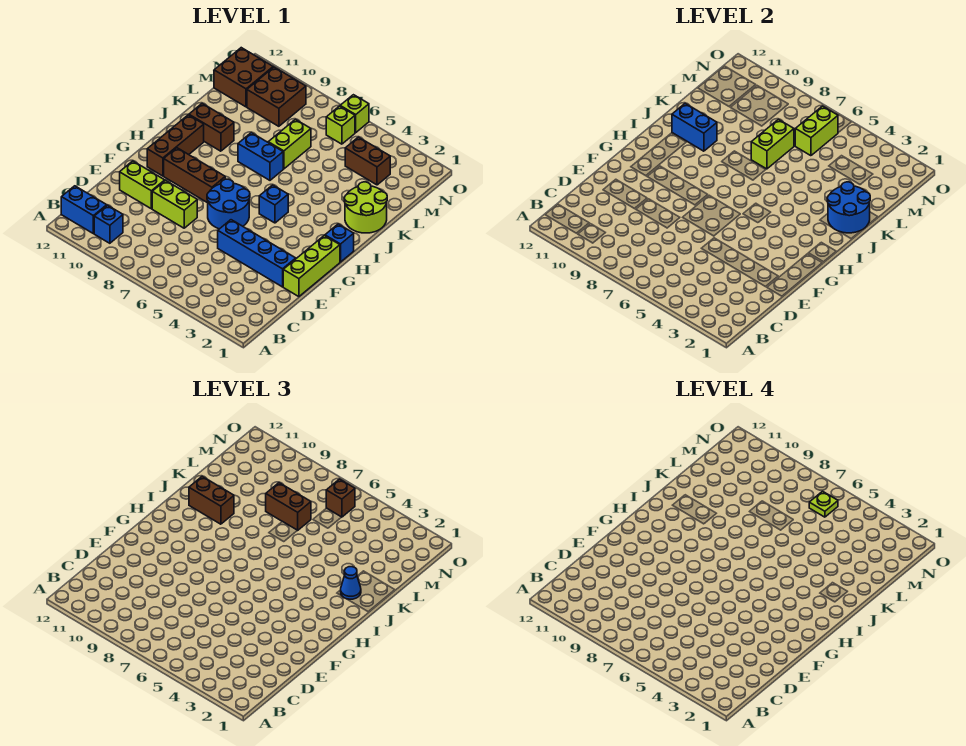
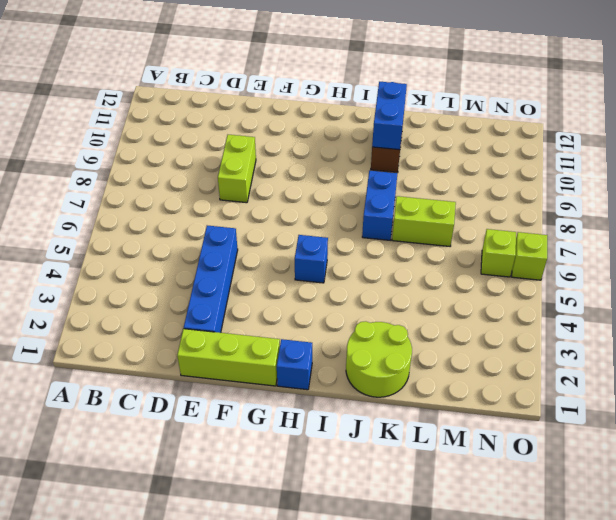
none -> blue 1x1 brick [94,205,123,243]
none -> blue 1x2 brick [61,186,107,234]
none -> lime 1x2 brick [120,161,165,209]

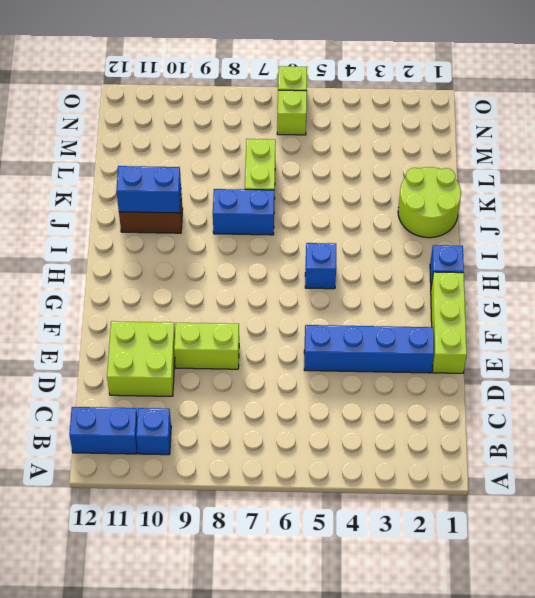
lime 2x2 brick [107,321,175,396] -> lime 1x2 brick [120,161,165,209]
none -> blue 2x2 round brick [207,179,250,229]
none -> brown 1x3 brick [164,148,225,203]
none -> brown 1x3 brick [147,115,204,176]

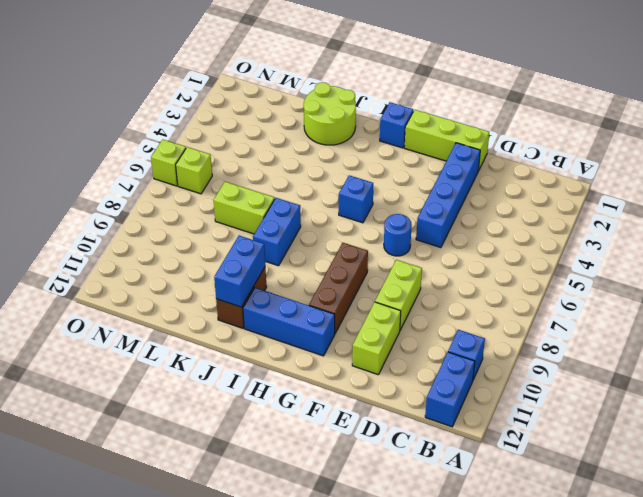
blue 1x1 round brick [384,214,412,256] -> blue 2x2 round brick [207,179,250,229]
blue 1x3 brick [243,288,335,356] -> brown 1x3 brick [147,115,204,176]
none -> brown 1x2 brick [345,137,390,185]
none -> brown 2x2 brick [247,67,306,126]
none -> brown 2x2 brick [214,48,273,107]

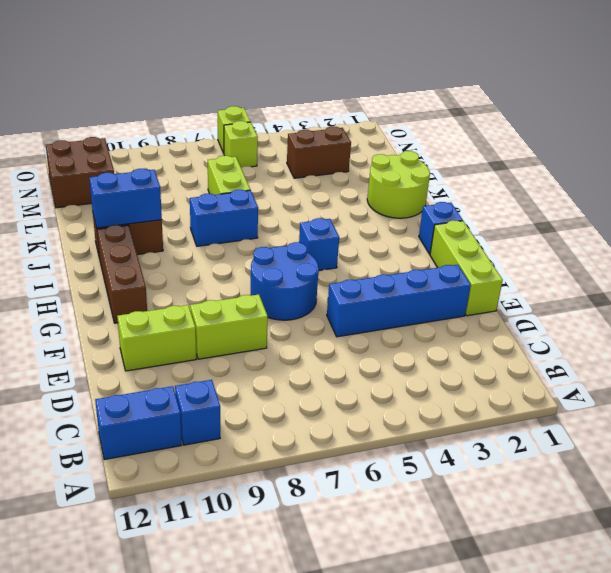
none -> brown 1x3 brick [164,148,225,203]
none -> brown 2x2 brick [247,67,306,126]
none -> blue 2x2 round brick [827,182,870,233]

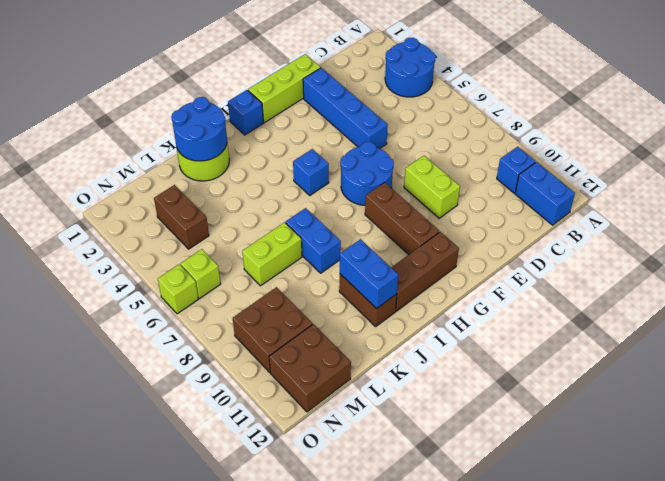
blue 2x2 round brick [385,38,436,97] -> none
none -> lime 1x2 brick [120,161,165,209]
none -> lime 1x2 brick [751,119,794,169]
none -> lime 1x2 brick [795,106,838,156]

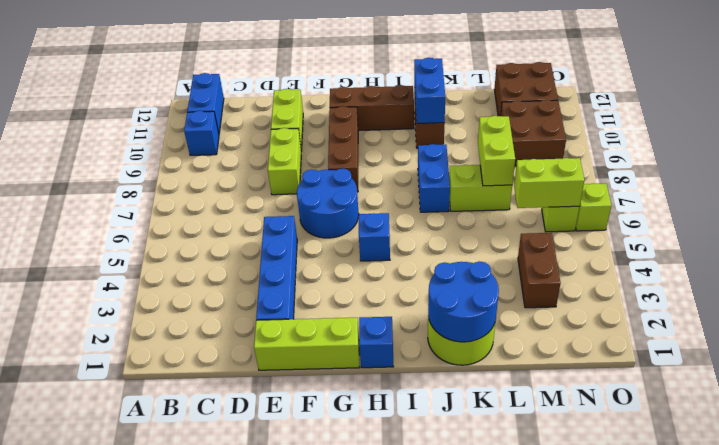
lime 1x2 brick [478,116,515,186] -> lime 1x2 brick turned to [751,119,794,169]
none -> blue 1x1 cone [341,567,361,599]
none -> brown 1x2 brick [189,477,234,524]
none -> brown 1x2 brick [266,483,311,530]

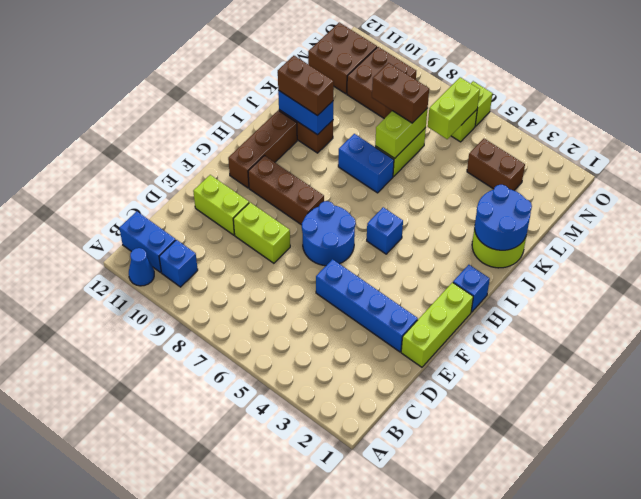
blue 1x1 cone [129,248,154,286] -> blue 1x1 cone moved to [341,567,361,599]
none -> brown 1x1 brick [326,479,355,517]
none -> lime 1x1 plate [809,491,838,517]

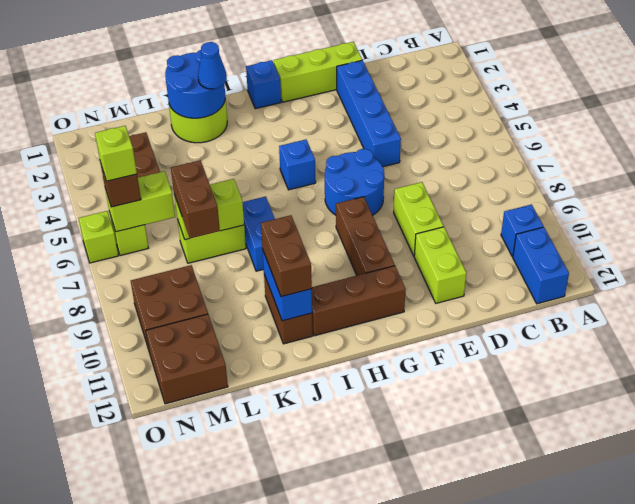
lime 1x1 brick [95,126,137,181] -> lime 1x1 plate [809,491,838,517]

